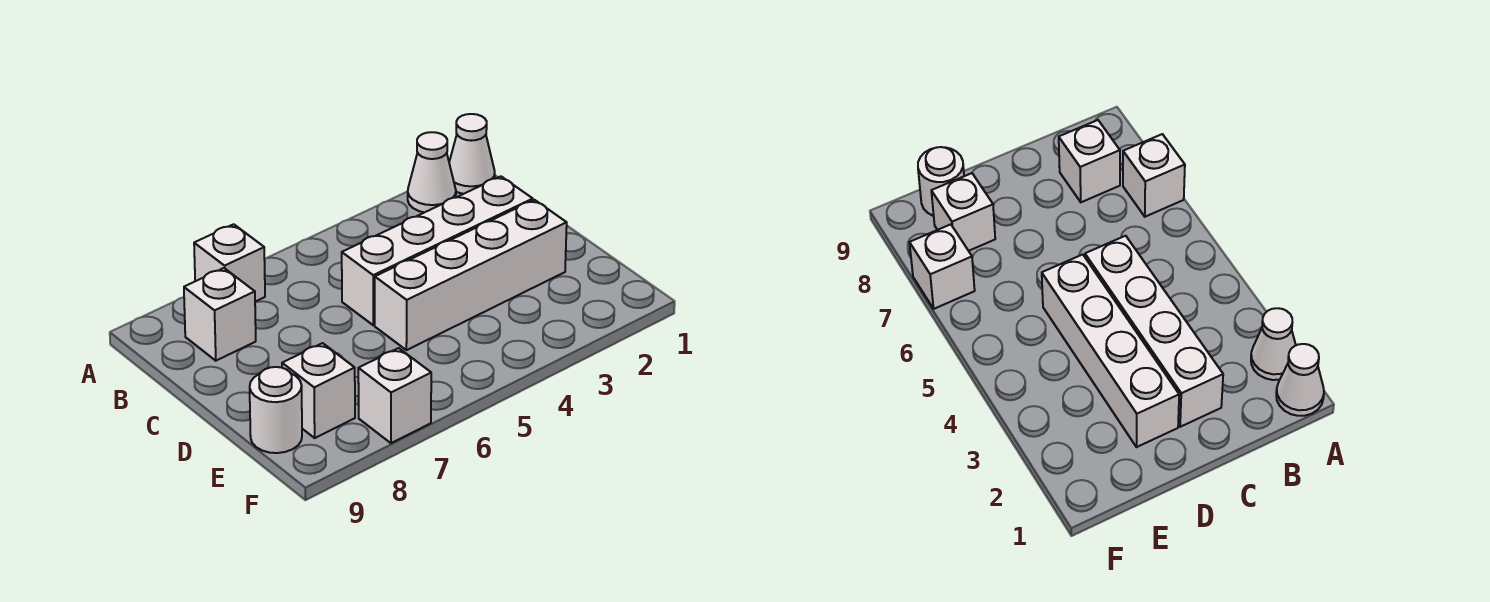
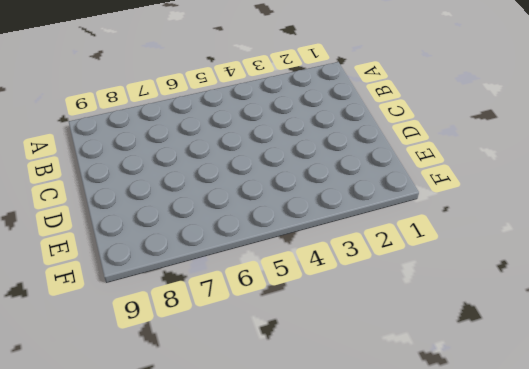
none -> white 1x1 cone [449,114,495,194]
none -> white 1x1 cone [408,132,456,213]

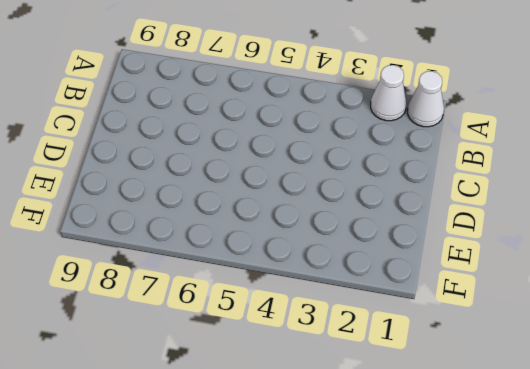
none -> white 1x1 brick [194,224,265,302]
none -> white 1x1 brick [184,268,256,361]

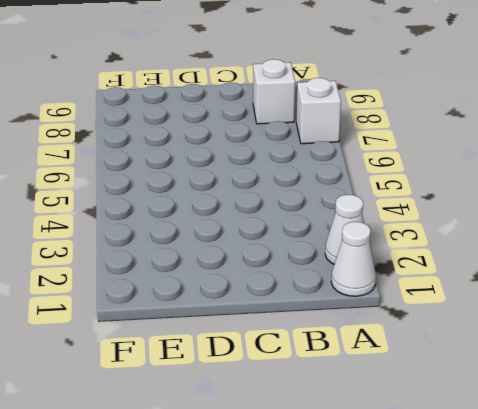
none -> white 1x4 brick [342,176,533,325]
none -> white 1x4 brick [375,200,567,350]

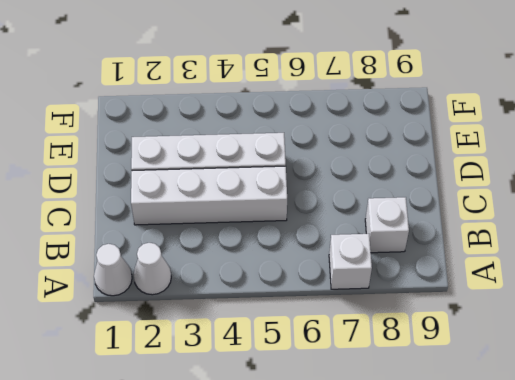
none -> white 1x1 brick [282,343,355,438]
none -> white 1x1 round brick [250,367,302,453]

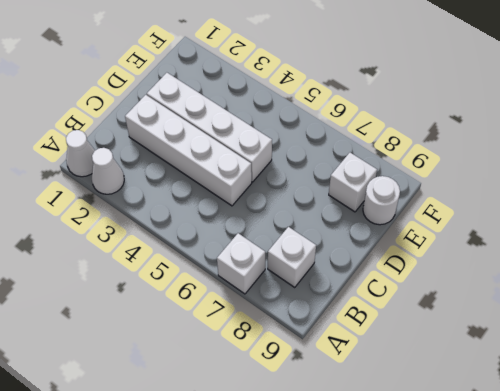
none -> white 1x1 brick [358,348,431,443]

